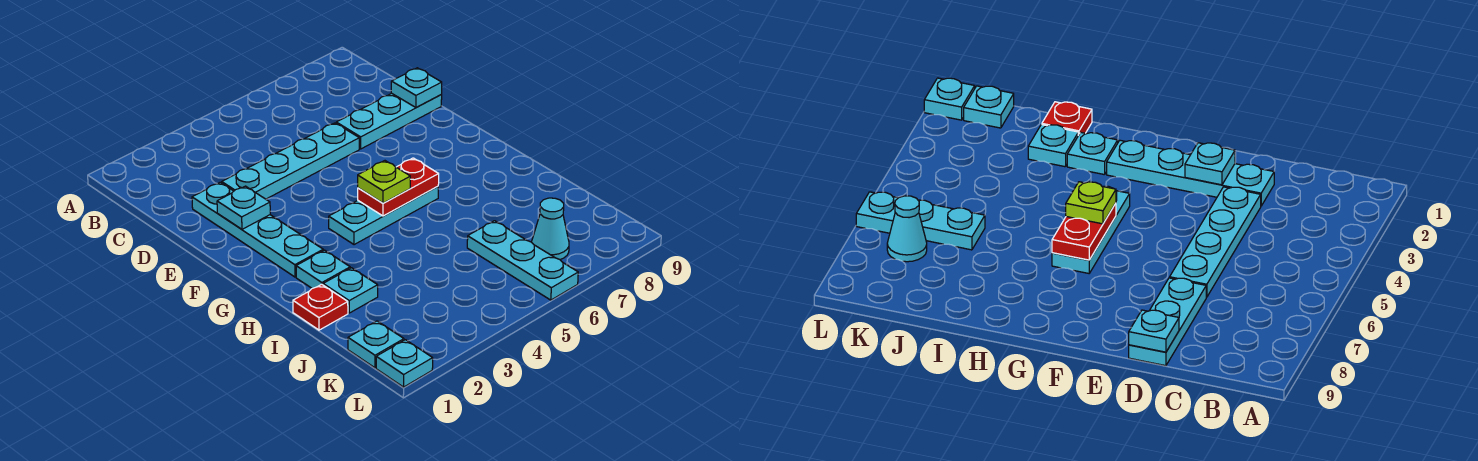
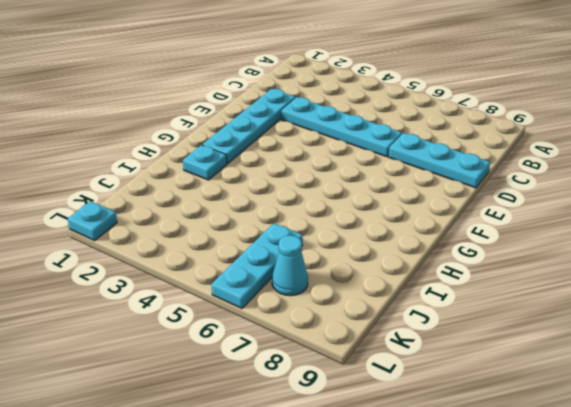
none -> cyan 1x3 plate [329,187,438,245]
none -> red 1x1 plate [293,284,348,330]
none -> cyan 1x1 plate [323,268,378,313]

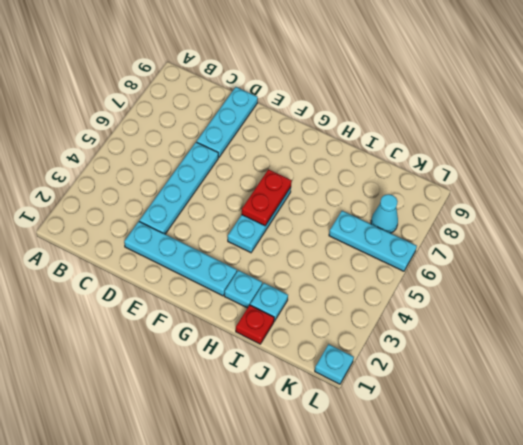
none -> cyan 1x1 plate [348,321,404,368]
none -> cyan 1x1 plate [391,68,442,108]
none -> cyan 1x1 plate [217,186,270,229]

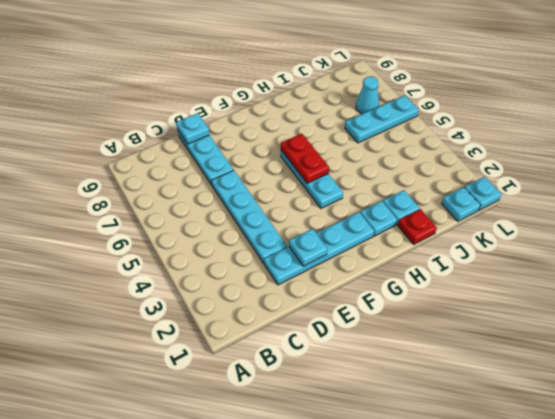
none -> lime 1x1 plate [358,161,410,203]

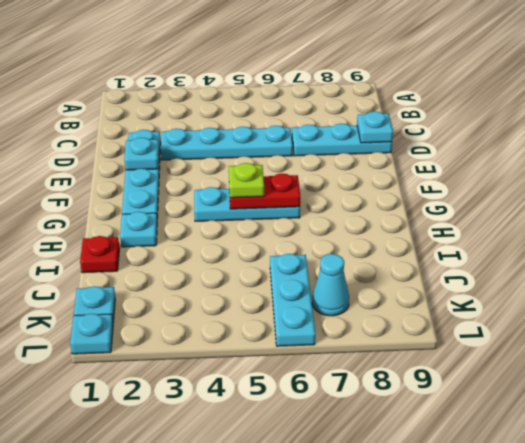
none -> cyan 1x1 plate [323,268,378,313]

